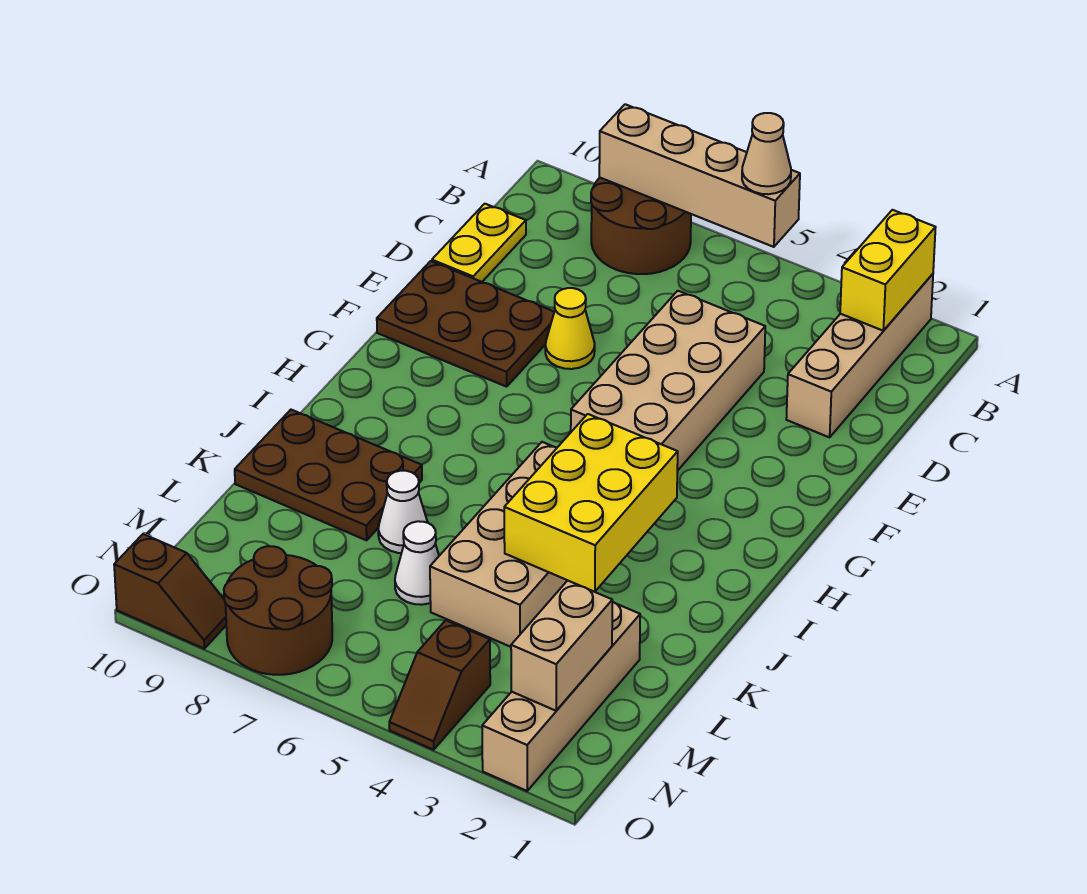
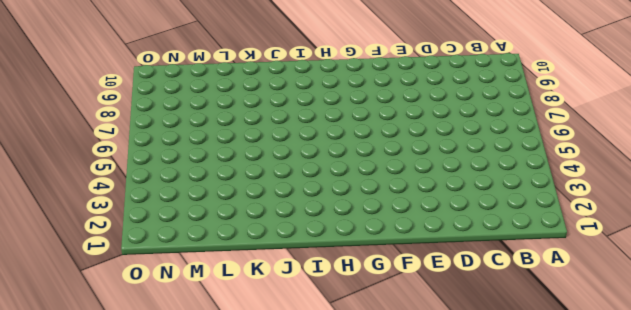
none -> tan 1x4 brick [786,274,933,437]
none -> brown 2x2 round brick [591,178,691,274]
none -> yellow 1x2 plate [432,204,526,282]

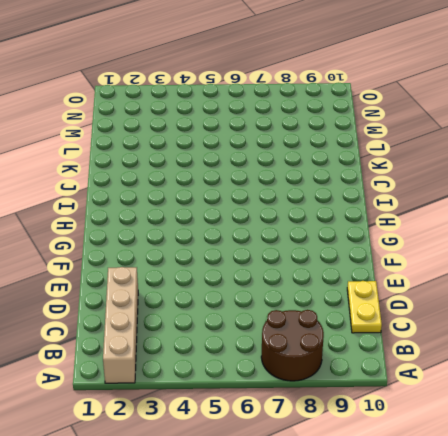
none -> tan 2x4 brick [571,291,765,471]
none -> yellow 1x1 cone [545,288,595,369]
none -> brown 2x3 plate [377,261,554,387]

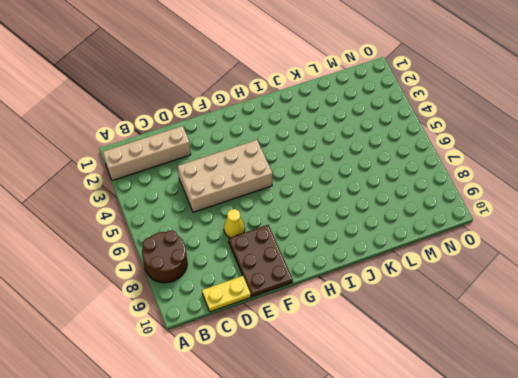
none -> tan 2x4 brick [430,442,567,647]
none -> brown 2x3 plate [235,410,422,540]
none -> white 1x1 cone [378,471,428,553]

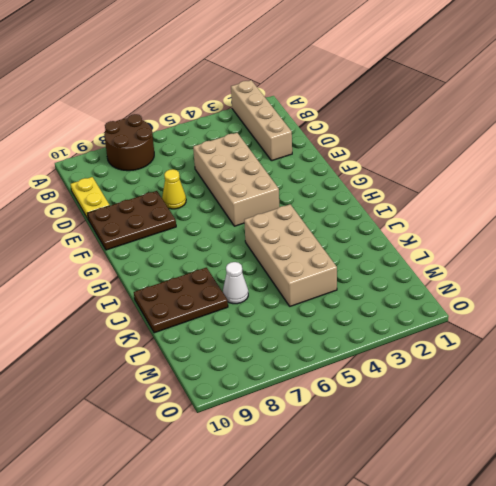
none -> tan 1x4 brick [482,602,640,791]
none -> white 1x1 cone [395,521,439,605]
none -> brown 1x2 slope [389,620,490,750]

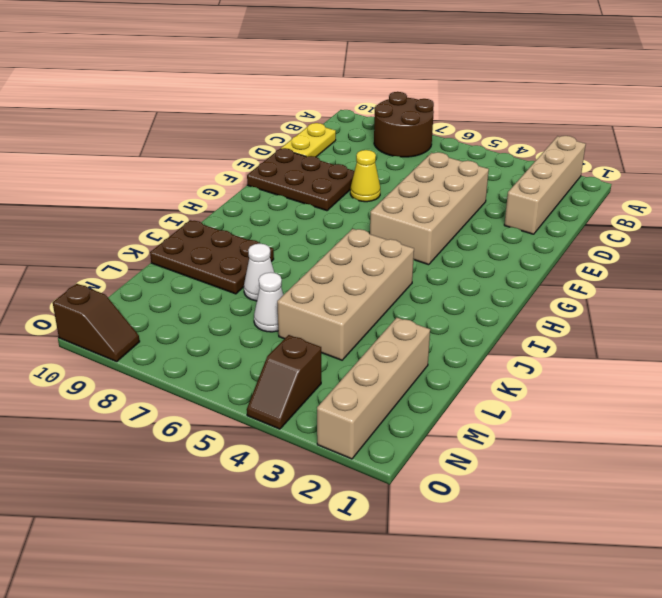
none -> brown 2x2 round brick [224,546,332,675]
none -> yellow 1x2 brick [840,210,936,331]
none -> tan 1x4 brick [599,104,800,247]

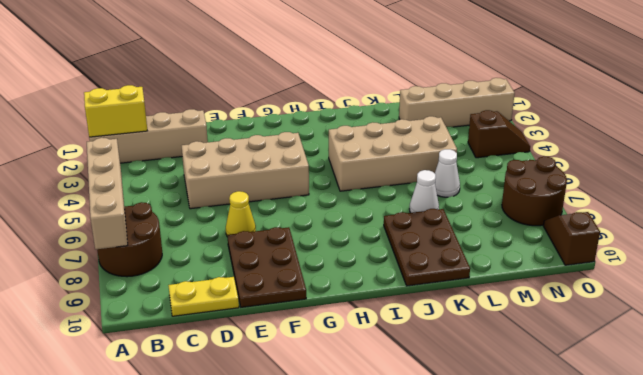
none -> yellow 2x3 brick [504,414,678,592]
none -> tan 1x2 brick [511,580,612,711]
none -> tan 1x1 cone [742,113,791,194]

